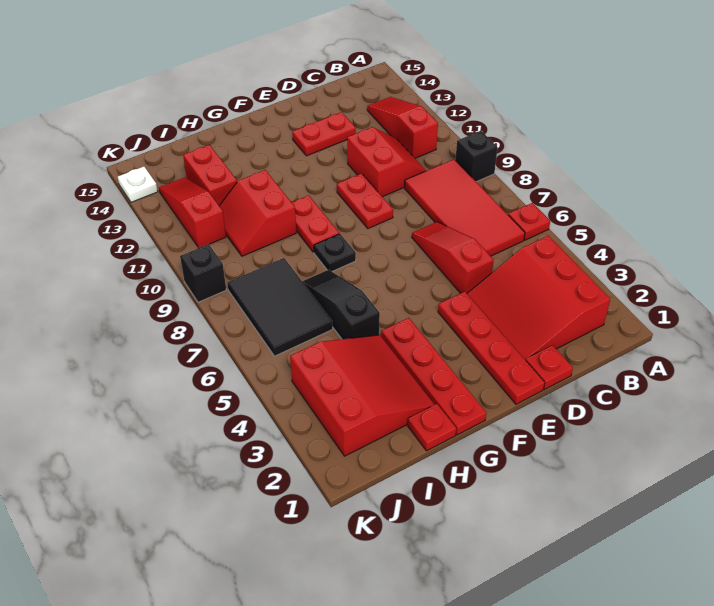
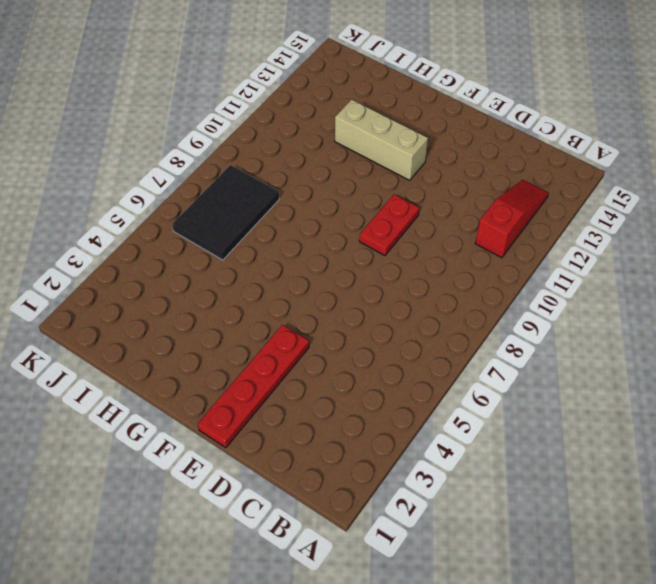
tan 1x3 brick [335,99,428,180] -> none
none -> red 1x1 plate [508,203,550,240]
none -> black 1x1 brick [455,131,498,182]
none -> red 3x3 slope [467,236,610,360]

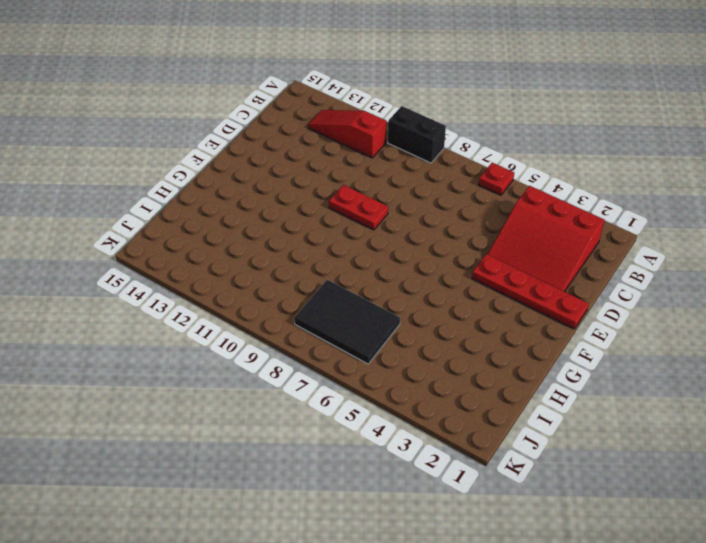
black 1x2 brick [388,106,446,163] -> black 1x1 brick [455,131,498,182]
none -> red 2x4 tile [405,159,525,256]
none -> red 2x2 slope [347,127,426,197]
none -> red 1x1 plate [526,345,573,389]

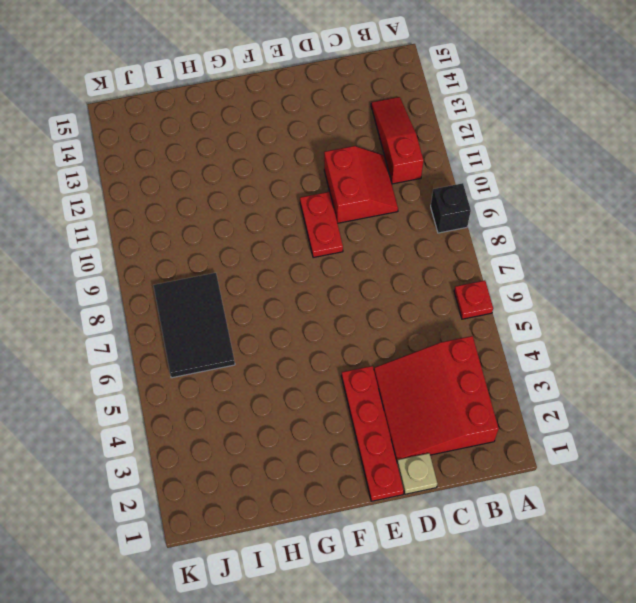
tan 1x1 plate [397,453,437,494] -> red 1x1 plate [526,345,573,389]
none -> red 2x4 tile [405,159,525,256]
none -> red 1x3 slope [412,222,494,293]
none -> red 1x2 plate [292,112,356,156]

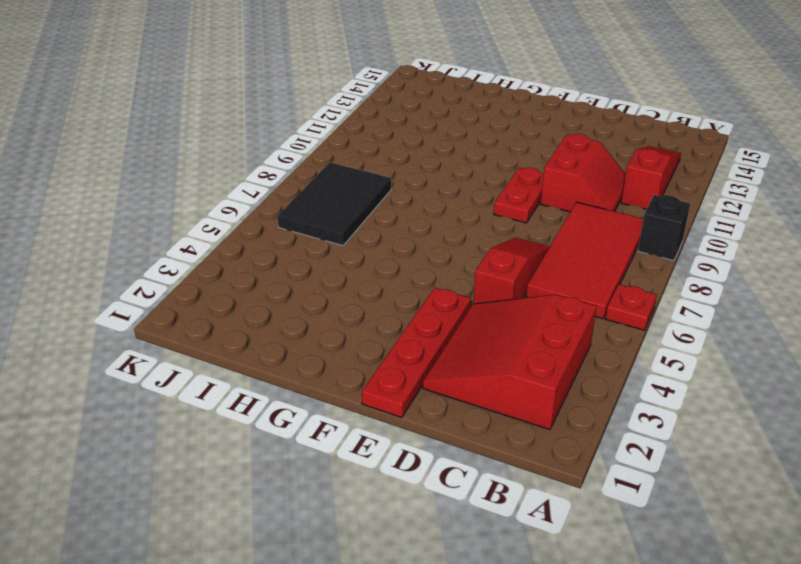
none -> red 1x1 plate [526,345,573,389]
none -> red 1x2 plate [292,112,356,156]
none -> red 1x4 plate [381,318,486,435]

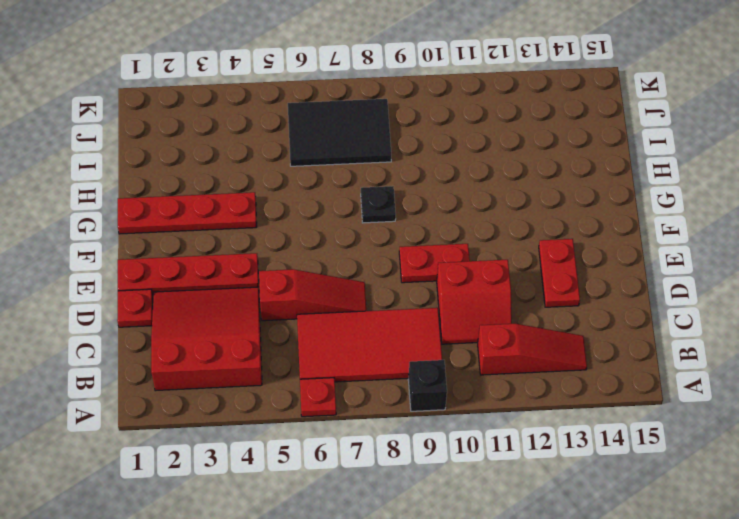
none -> red 1x2 plate [292,195,339,252]
none -> red 1x1 plate [408,404,456,451]
none -> red 3x3 slope [290,335,435,456]

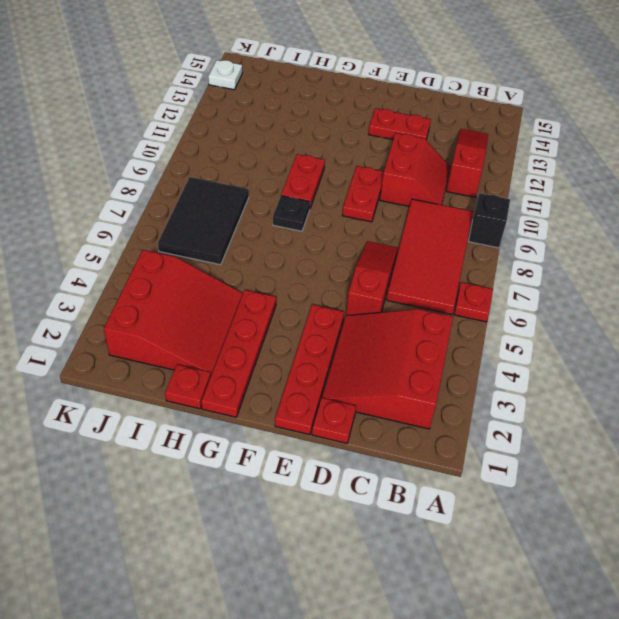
none -> black 1x3 slope [302,270,380,339]
none -> red 2x2 slope [219,170,296,256]
none -> red 1x2 brick [183,145,237,205]

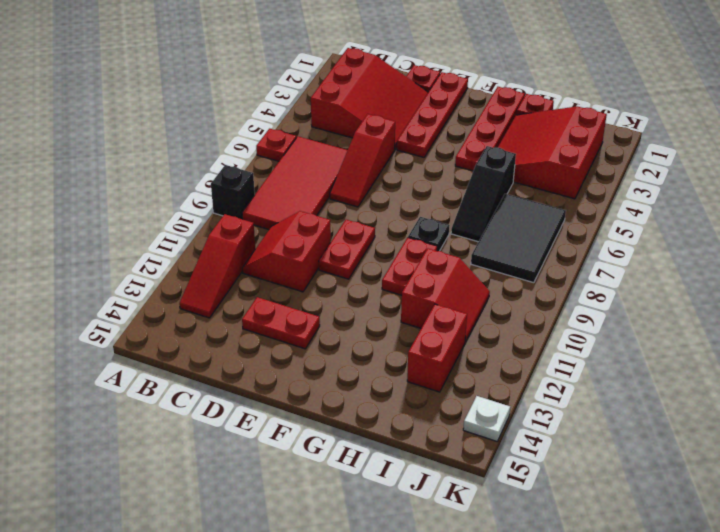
none -> red 1x3 slope [159,177,226,248]
none -> black 1x1 brick [180,244,226,302]

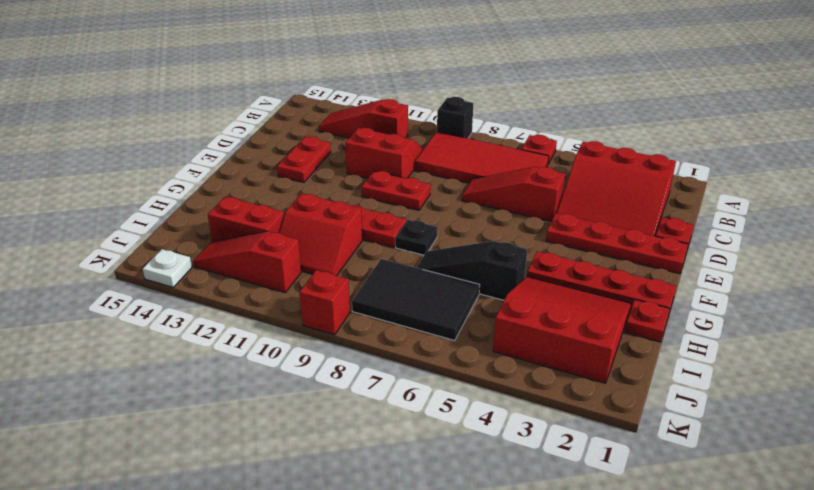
red 1x1 brick [299,270,350,335] -> black 1x1 brick [180,244,226,302]

